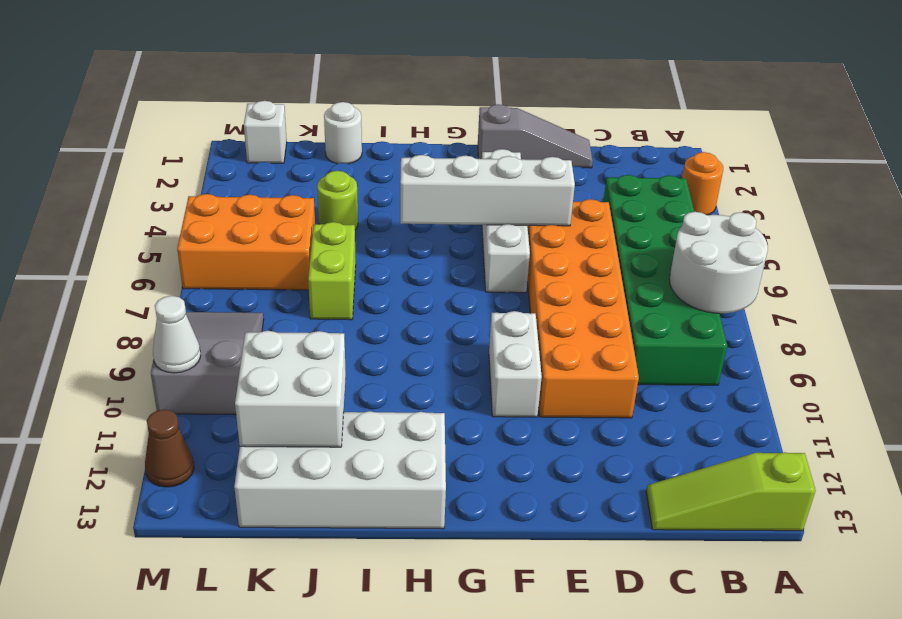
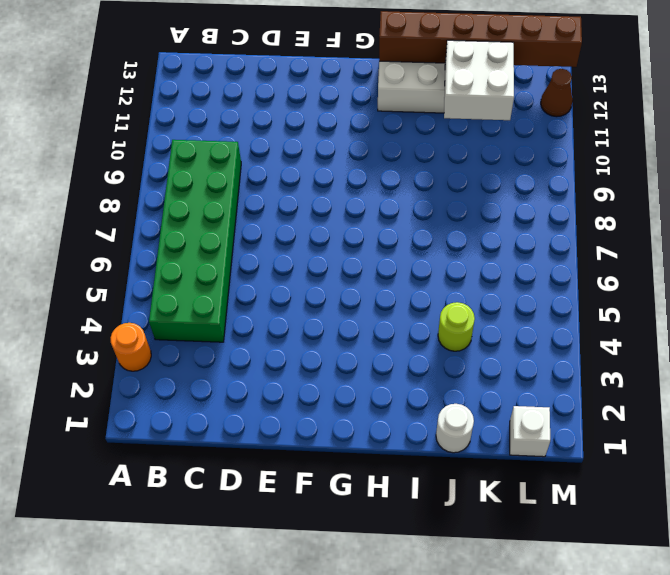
brown 1x6 brick [379,11,582,67] -> none
none -> lime 1x3 slope [646,452,816,531]
none -> grey 1x3 slope [478,104,593,168]
none -> orange 2x6 brick [527,199,639,418]

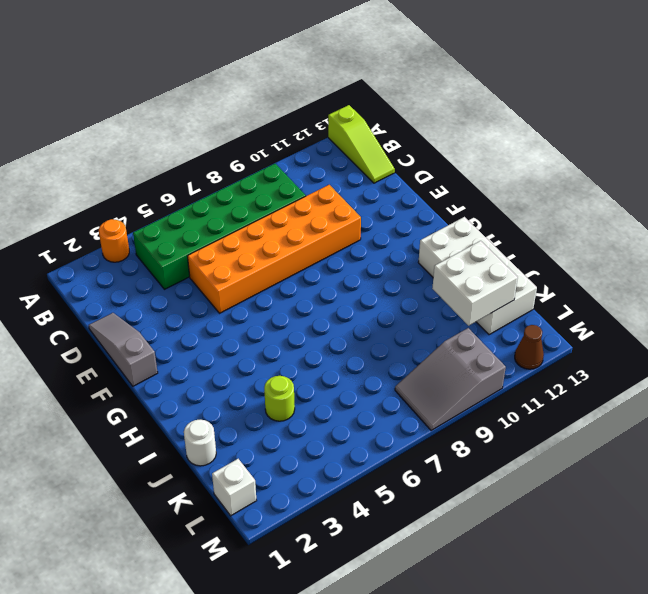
none -> white 1x4 brick [482,149,530,293]
none -> white 1x2 brick [489,311,542,417]
none -> lime 1x2 brick [308,222,356,320]

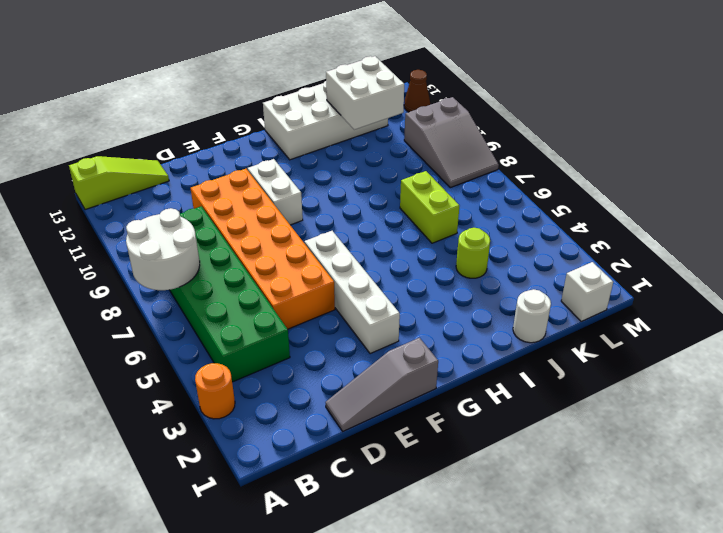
none -> orange 2x3 brick [177,194,315,290]
none -> white 1x4 brick [400,155,575,226]
none -> white 1x1 cone [153,296,201,373]

